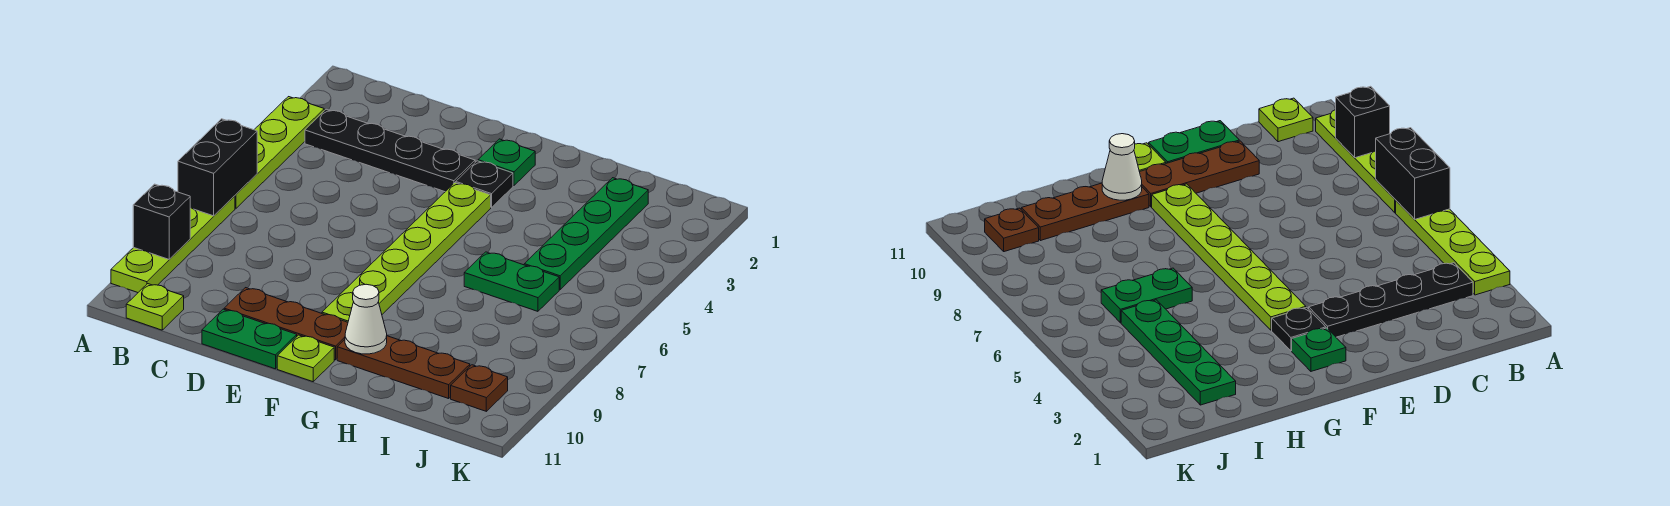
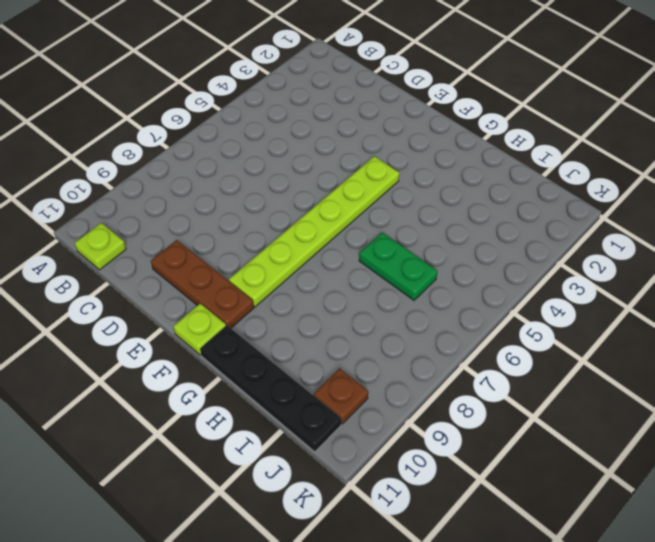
black 1x4 plate [200,325,341,452] -> black 1x4 plate moved to [305,109,475,192]
none -> lime 1x4 plate [235,97,324,208]
none -> lime 1x4 plate [111,196,235,293]
none -> green 1x2 plate [202,309,297,369]

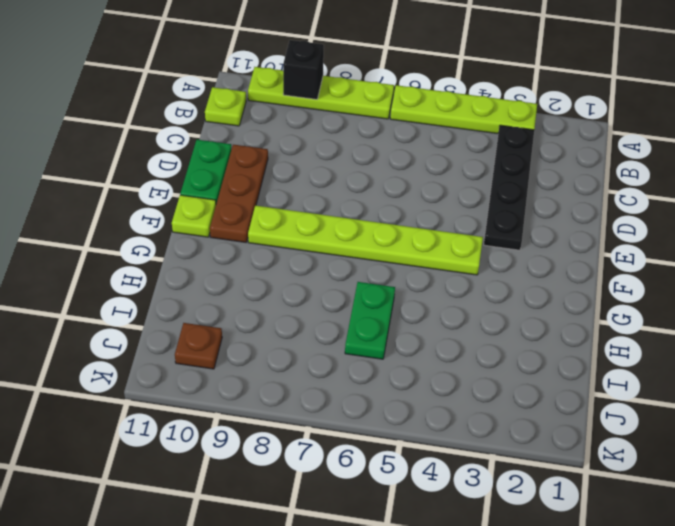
none -> green 1x1 plate [478,139,535,186]
none -> black 1x1 plate [456,161,513,207]
none -> brown 1x3 plate [337,336,470,399]

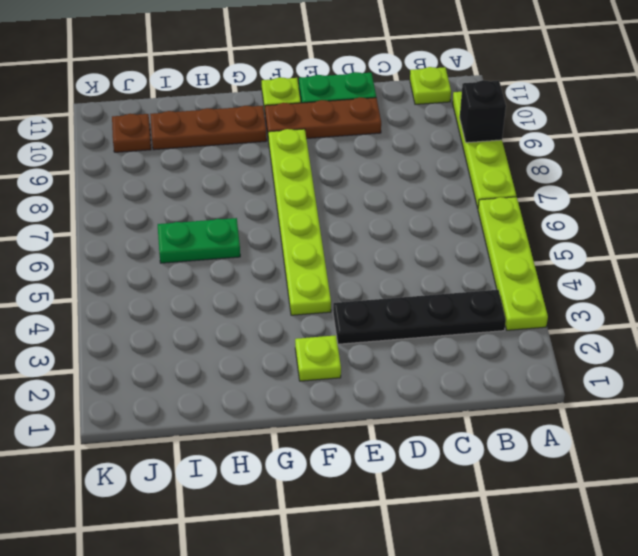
lime 1x1 plate [295,335,341,381] -> green 1x1 plate [478,139,535,186]
none -> black 1x1 plate [456,161,513,207]
none -> green 1x4 plate [524,178,648,290]
none -> black 1x2 brick [178,119,257,216]

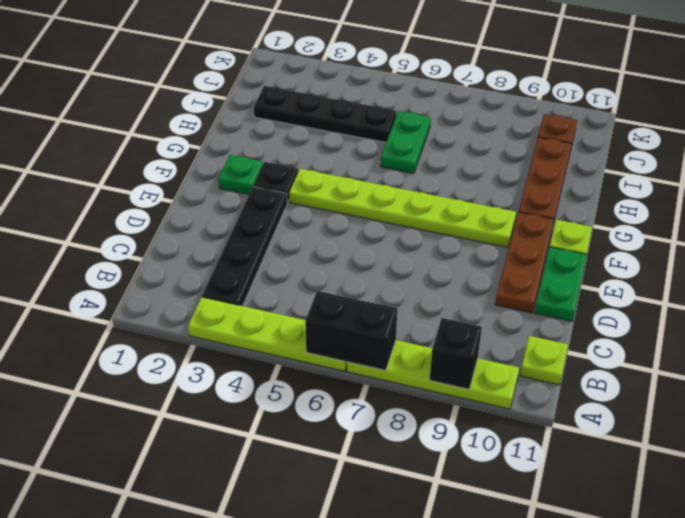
black 1x4 plate [254,86,396,142] -> green 1x4 plate [524,178,648,290]
none -> white 1x1 cone [345,284,387,354]

